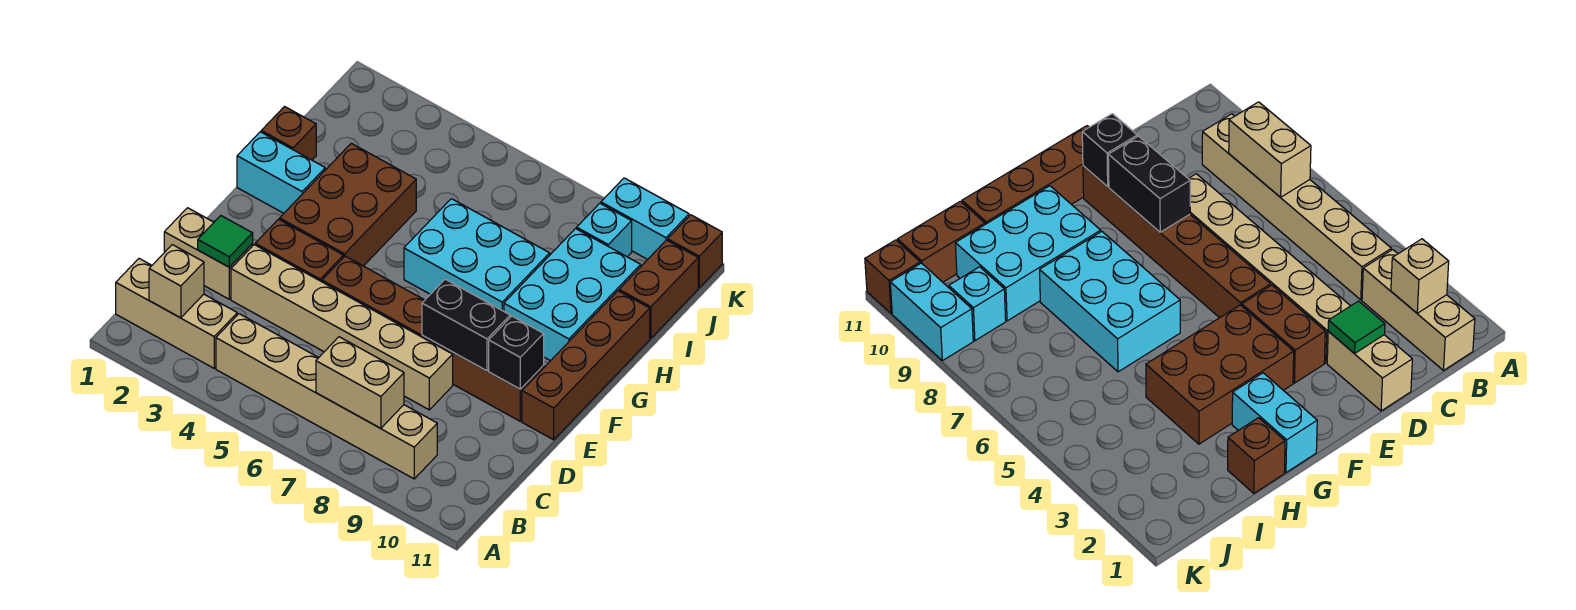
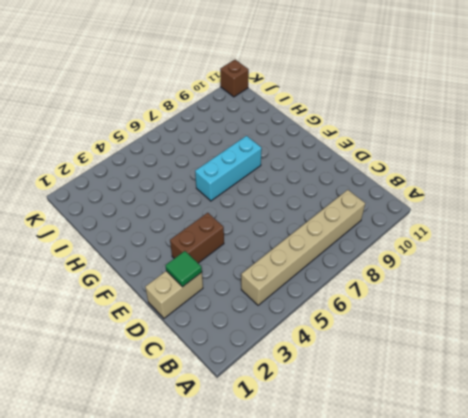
cyan 1x3 brick [195,136,262,201] -> cyan 2x3 brick [404,199,550,311]
none -> tan 1x3 brick [116,259,237,368]
none -> tan 1x6 brick [231,245,453,410]
none -> brown 1x6 brick [322,256,544,421]

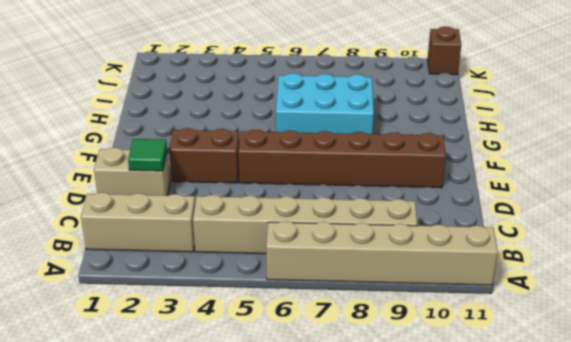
tan 1x6 brick [266,221,498,285] -> tan 1x6 brick moved to [231,245,453,410]
none -> brown 1x4 brick [522,291,650,440]
none -> brown 2x3 brick [280,143,416,266]
none -> cyan 1x2 brick [237,132,325,213]

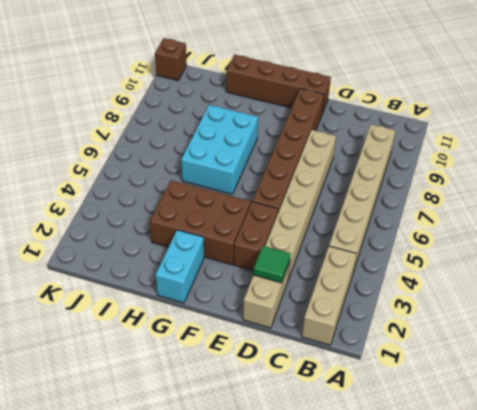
none -> cyan 2x3 brick [504,229,641,361]
none -> brown 1x1 brick [261,107,316,160]
none -> brown 1x2 brick [619,240,698,339]

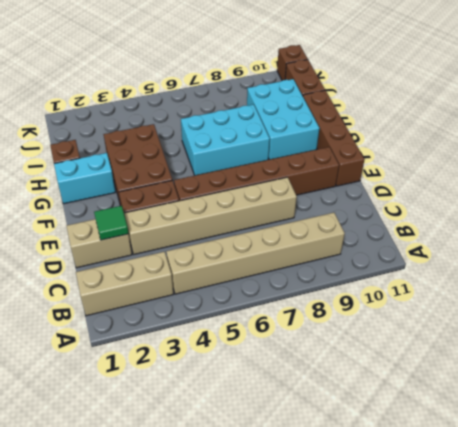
none -> cyan 1x1 brick [577,203,632,257]
none -> cyan 1x2 brick [601,178,689,259]
none -> tan 1x1 brick [149,245,204,318]

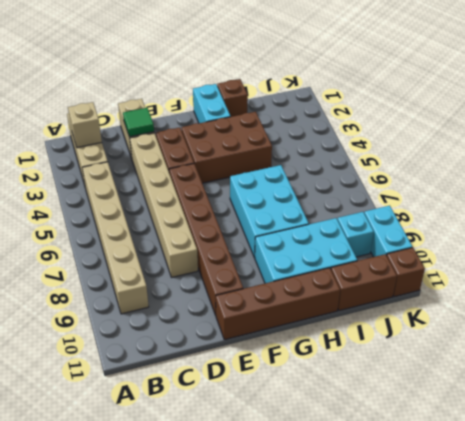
none -> tan 1x2 brick [316,337,404,428]
none -> black 1x2 brick [422,279,510,371]
none -> black 1x1 brick [489,316,544,389]

